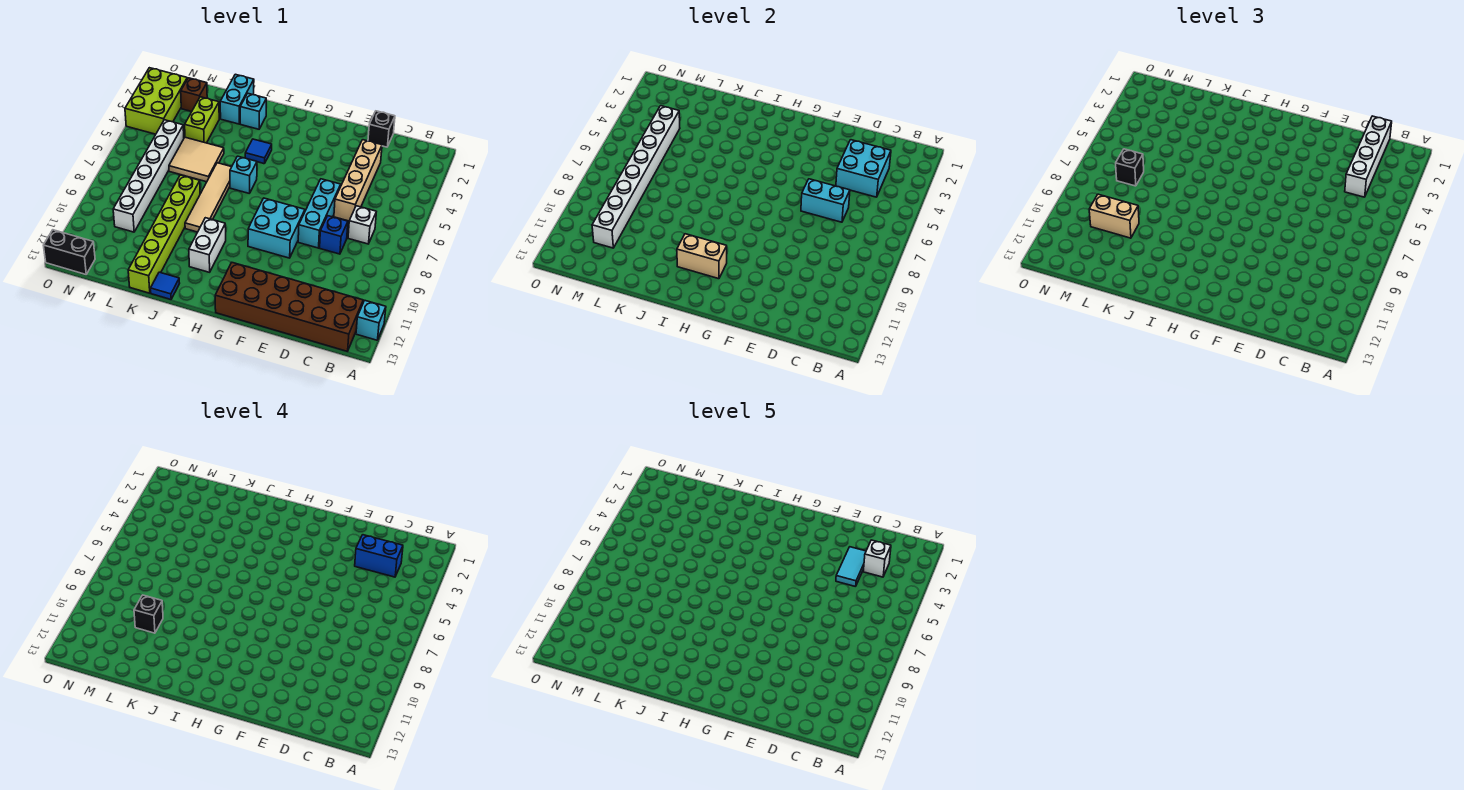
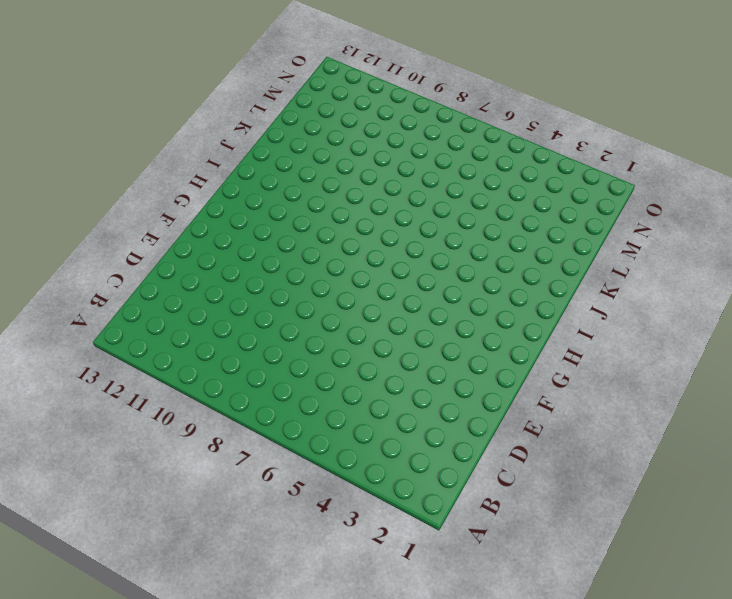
none -> cyan 1x1 brick [356,300,386,340]
none -> brown 2x6 brick [215,263,363,351]
none -> white 1x1 brick [348,206,376,244]
none -> black 1x1 brick [368,111,395,147]

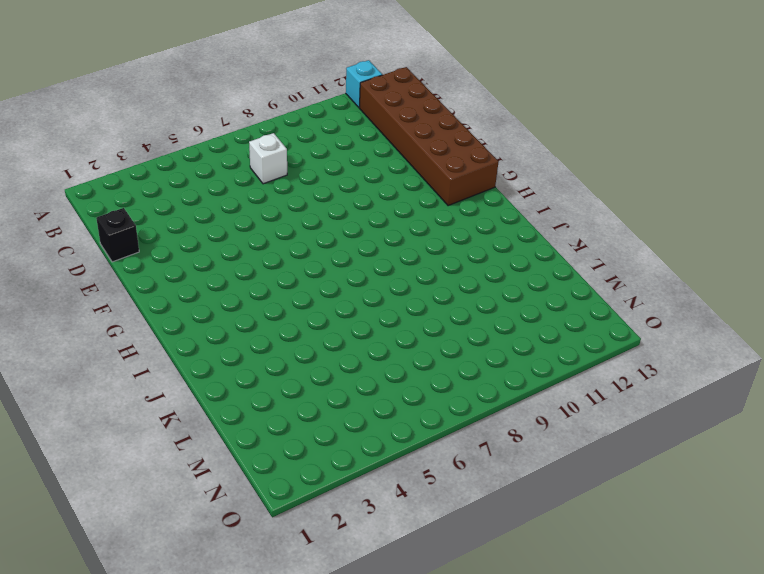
none -> tan 1x4 brick [334,140,382,221]
none -> blue 1x1 brick [320,216,348,254]
none -> cyan 1x3 brick [298,179,341,248]
none -> cyan 2x2 brick [248,198,305,258]

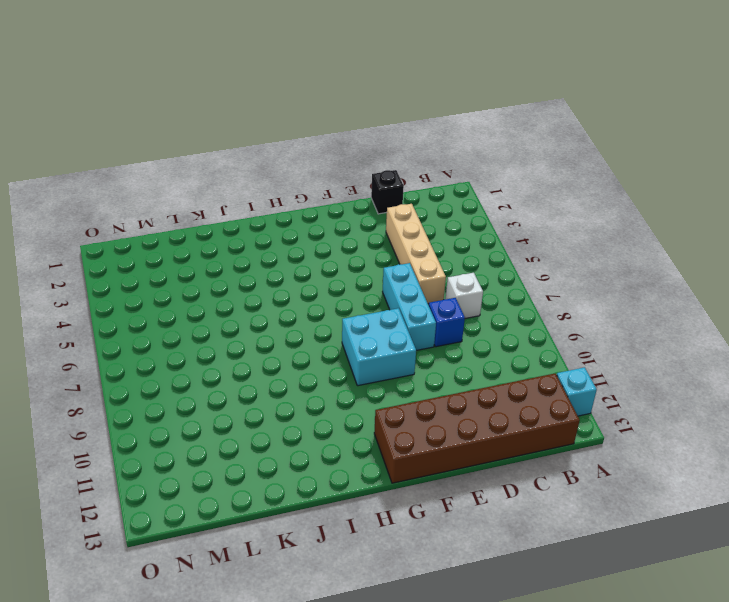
none -> blue 1x1 tile [245,139,272,164]
none -> cyan 1x1 brick [230,156,257,193]
none -> white 1x2 brick [189,218,226,272]
none -> cyan 1x1 brick [240,93,266,129]

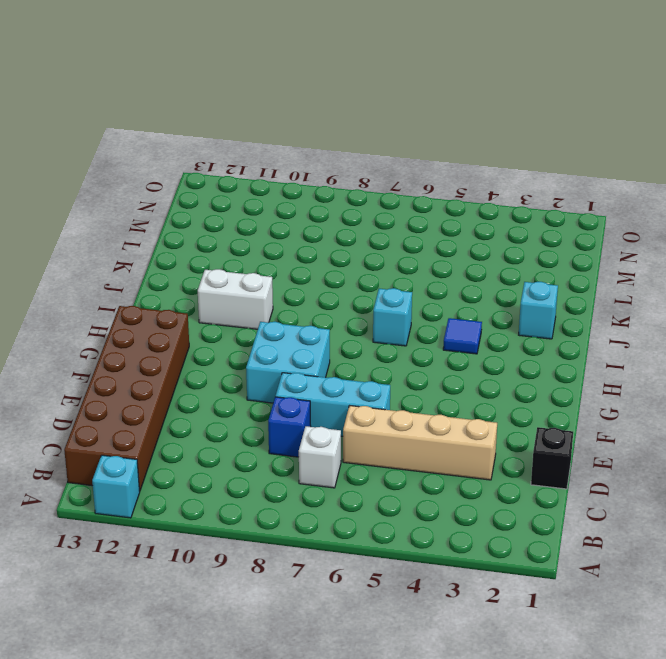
none -> tan 1x4 tile [185,163,231,232]
none -> blue 1x1 tile [151,272,180,299]
none -> cyan 1x2 brick [220,74,254,124]
none -> tan 2x2 tile [169,137,224,182]

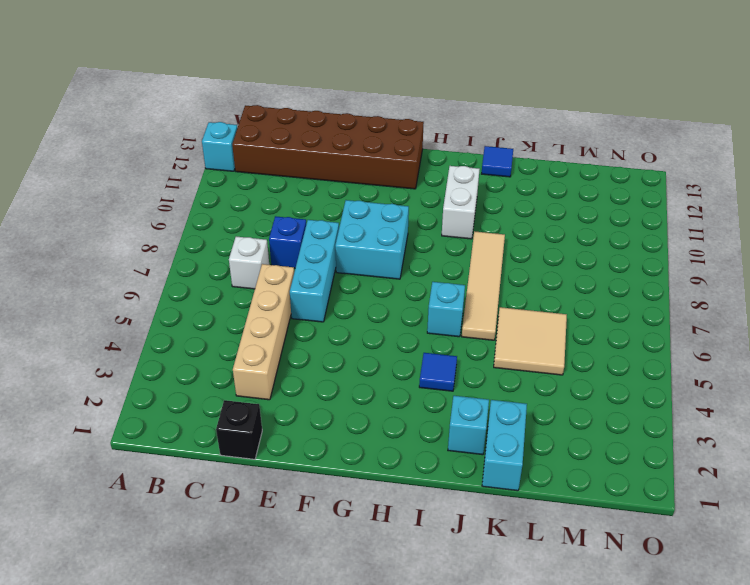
none -> lime 1x6 brick [128,175,200,293]
none -> lime 1x2 brick [185,97,219,143]
none -> brown 1x1 brick [181,78,207,112]
none -> white 1x6 brick [113,120,184,232]

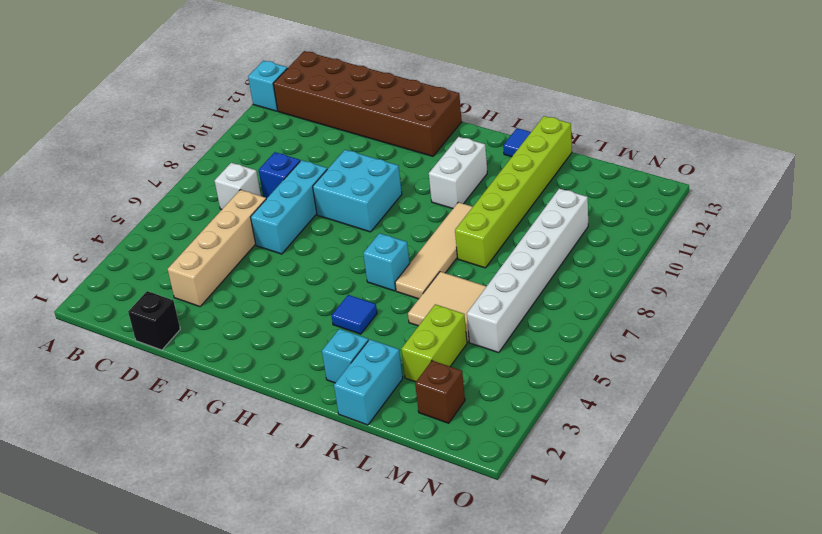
none -> lime 2x3 brick [125,68,187,134]
none -> black 1x2 brick [43,230,95,274]
none -> cyan 2x2 brick [836,140,891,197]
none -> cyan 1x2 brick [801,179,850,222]

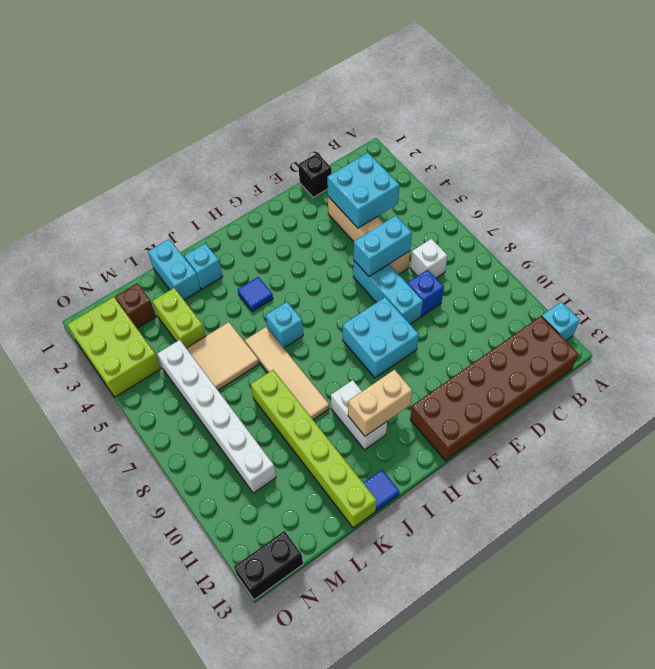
none -> white 1x8 brick [592,106,680,248]
none -> white 1x4 brick [1345,116,1392,197]
none -> tan 1x2 brick [1089,194,1139,238]
none -> black 1x1 brick [1116,149,1144,186]

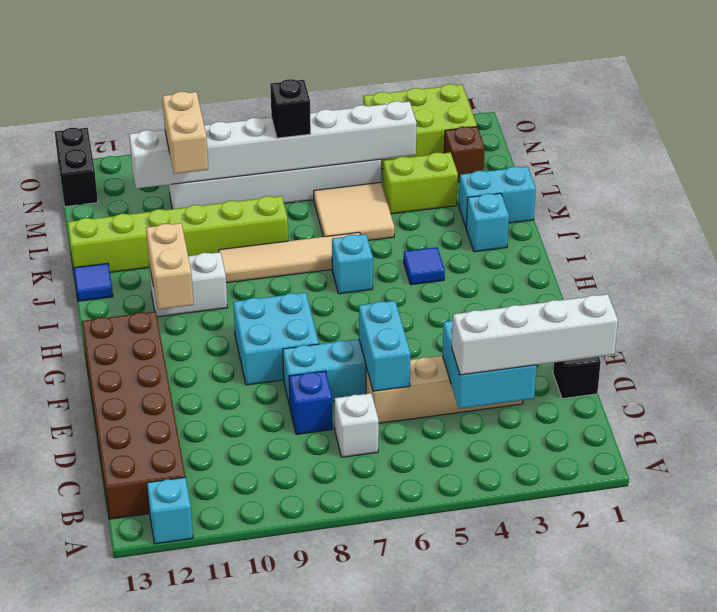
none -> blue 1x2 brick [355,535,403,577]
none -> black 1x1 brick [134,595,163,633]
none -> white 1x1 brick [863,540,891,577]
none -> cyan 1x2 tile [836,547,866,587]

